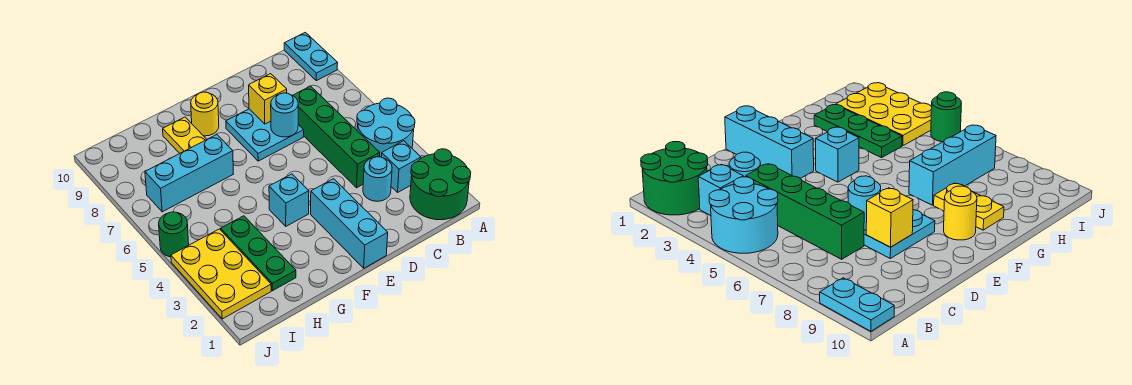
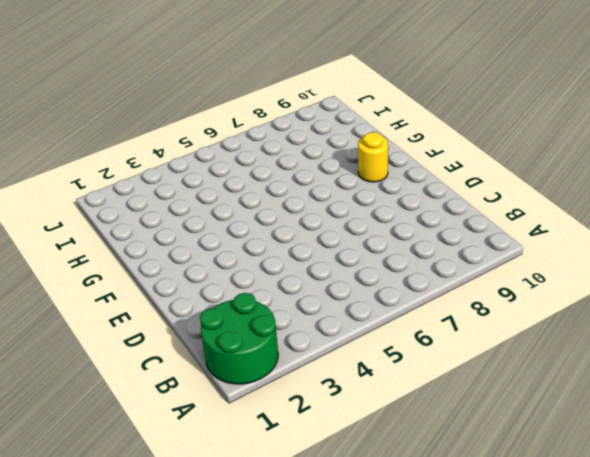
none -> cyan 2x2 round brick [357,98,415,157]
none -> cyan 1x2 plate [284,32,338,81]
none -> cyan 1x1 brick [381,141,421,192]

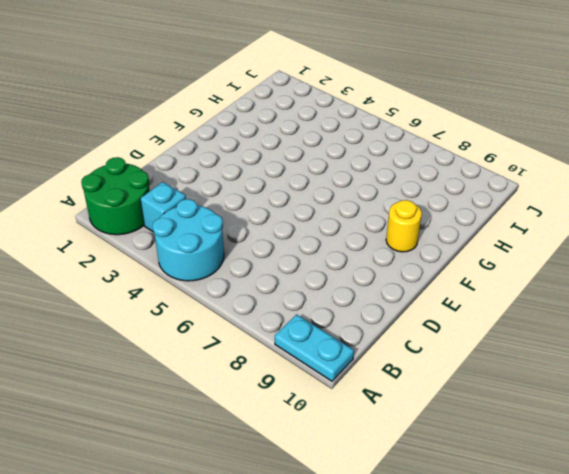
none -> cyan 1x1 round brick [363,157,392,201]
none -> green 1x4 brick [293,86,380,188]
none -> cyan 2x2 plate [226,109,304,161]

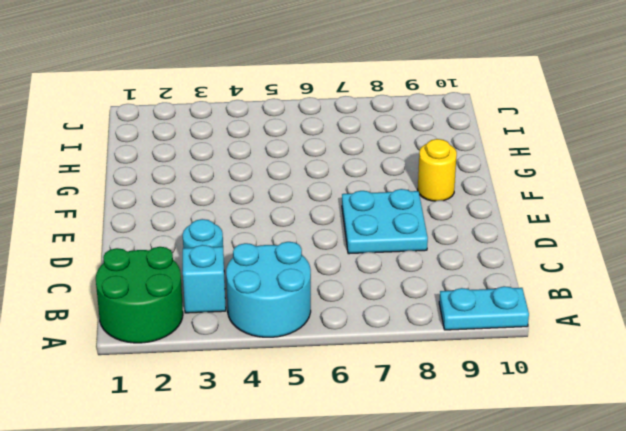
none -> green 1x4 brick [293,86,380,188]
none -> cyan 1x3 brick [311,179,388,268]
none -> cyan 1x1 brick [269,174,309,226]

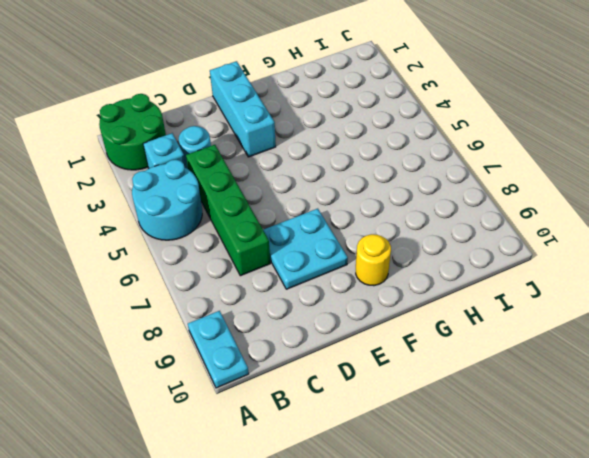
none -> cyan 1x1 brick [269,174,309,226]
none -> cyan 1x3 brick [145,135,233,212]
none -> yellow 1x2 plate [163,117,207,153]

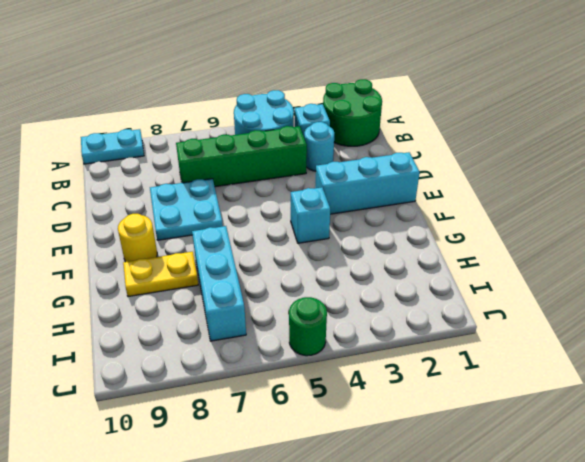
none -> green 1x3 plate [221,216,296,291]
none -> yellow 2x3 plate [171,229,271,319]
none -> cyan 1x1 round brick [271,93,298,137]

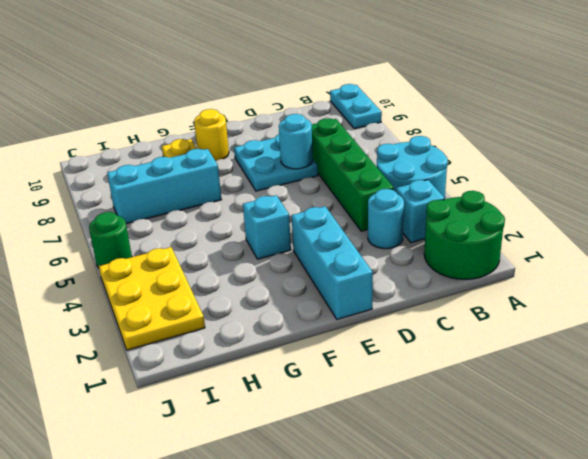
none -> green 1x3 plate [221,216,296,291]
none -> yellow 1x1 brick [249,74,287,124]

